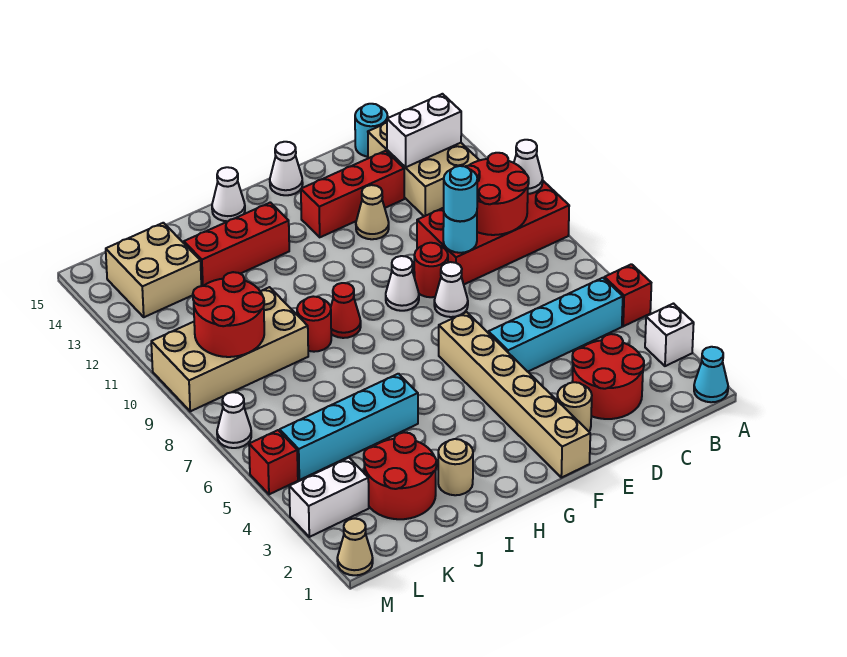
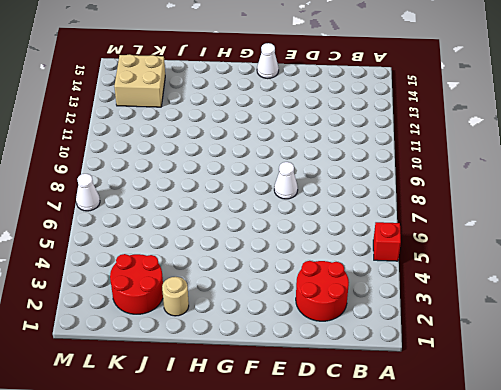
none -> cyan 1x1 cone [694,347,728,402]
none -> white 1x1 brick [645,304,694,366]
none -> red 2x4 brick [417,181,569,284]
none -> cyan 1x4 brick [489,278,623,372]

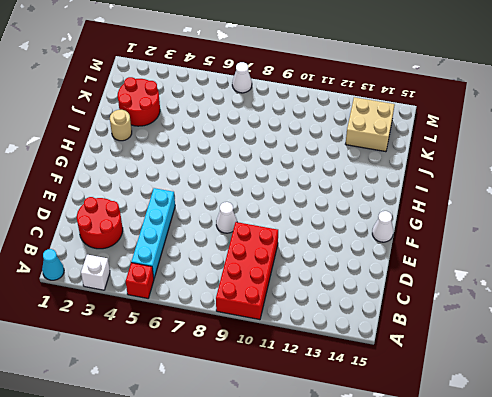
none -> tan 2x3 brick [368,123,479,216]
none -> cyan 1x1 round brick [355,104,388,157]
none -> red 1x3 brick [301,151,404,237]
none -> tan 1x1 round brick [557,382,592,431]

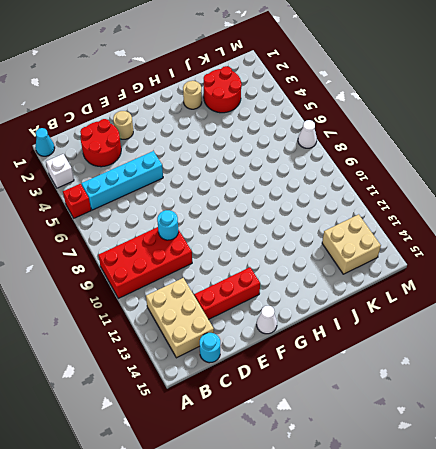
none -> white 1x1 cone [434,262,468,317]
none -> red 1x1 round brick [414,243,448,297]
none -> tan 1x1 cone [356,185,389,239]
none -> tan 1x6 brick [439,312,590,478]

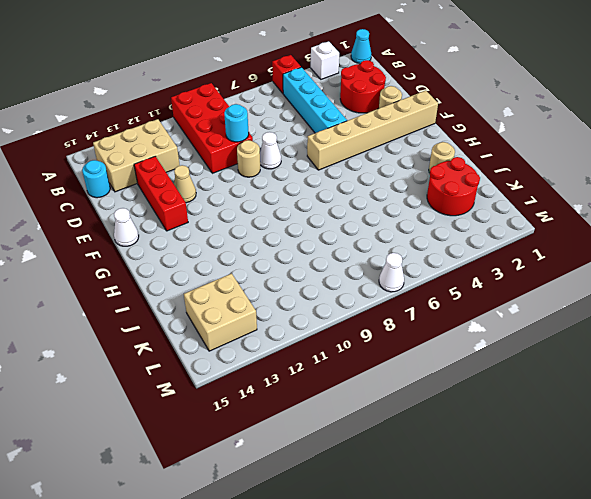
tan 1x1 round brick [237,140,260,177] -> red 1x1 round brick [414,243,448,297]
none -> white 1x1 cone [386,256,419,311]
none -> red 1x1 cone [331,283,361,338]
none -> red 1x3 brick [184,202,289,286]
none -> white 1x1 cone [212,167,245,222]

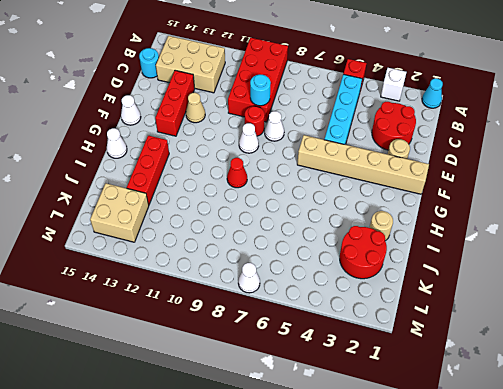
none -> cyan 1x4 brick [280,374,418,480]
none -> red 1x1 round brick [297,296,331,352]
none -> tan 2x4 brick [151,287,308,411]
none -> white 1x2 brick [289,458,369,537]

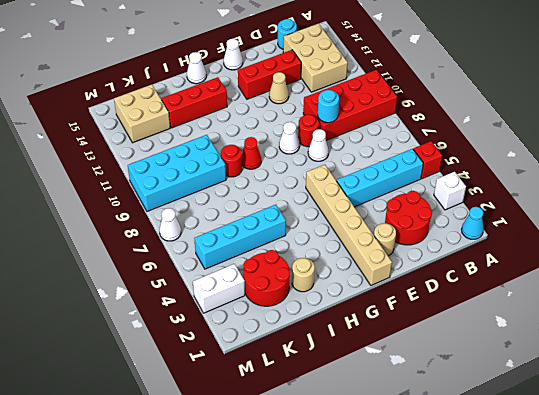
cyan 2x4 brick [128,135,226,212] -> tan 2x4 brick [151,287,308,411]
none -> tan 1x1 cone [337,519,373,575]
none -> red 1x1 brick [249,430,298,494]
none -> white 1x1 cone [514,140,543,194]
none -> red 2x2 round brick [465,153,529,235]

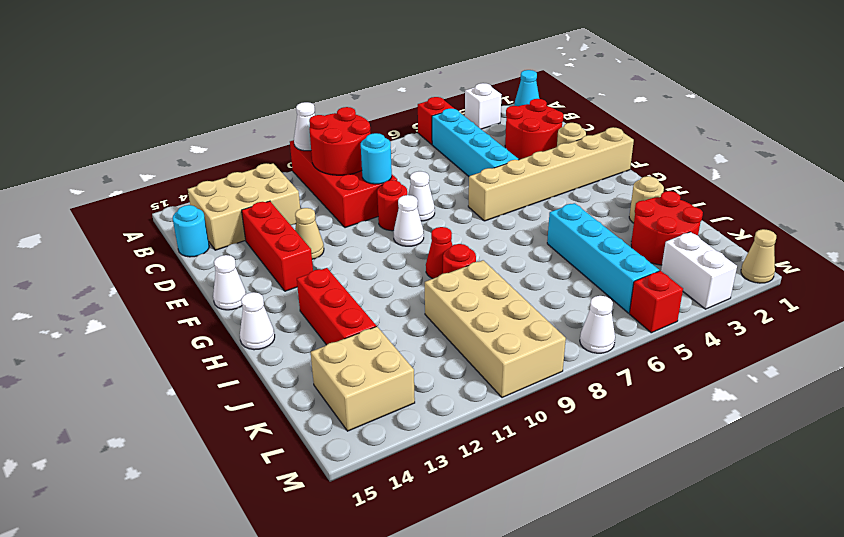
none -> white 1x2 brick [387,94,461,167]
none -> red 2x2 round brick [193,272,264,357]
none -> cyan 1x1 round brick [444,166,477,221]

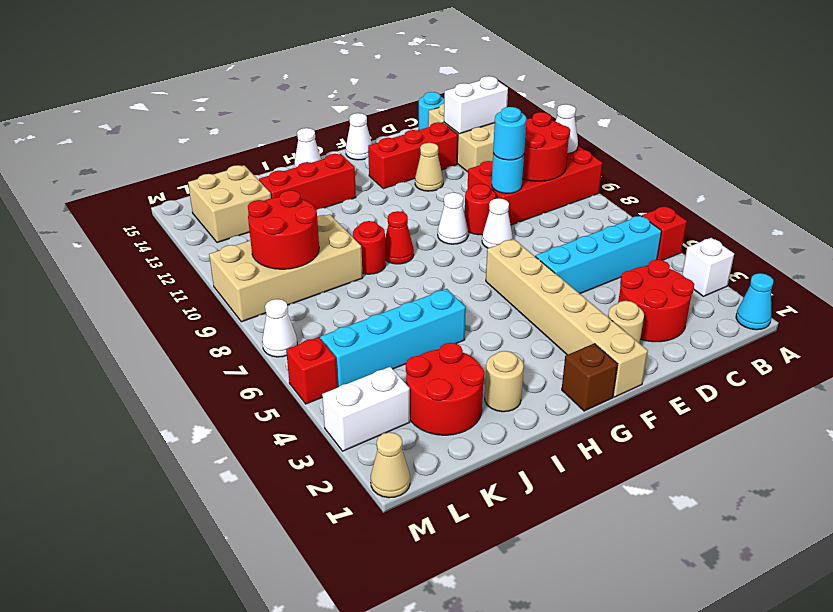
brown 1x1 brick [562,344,618,411] -> none

